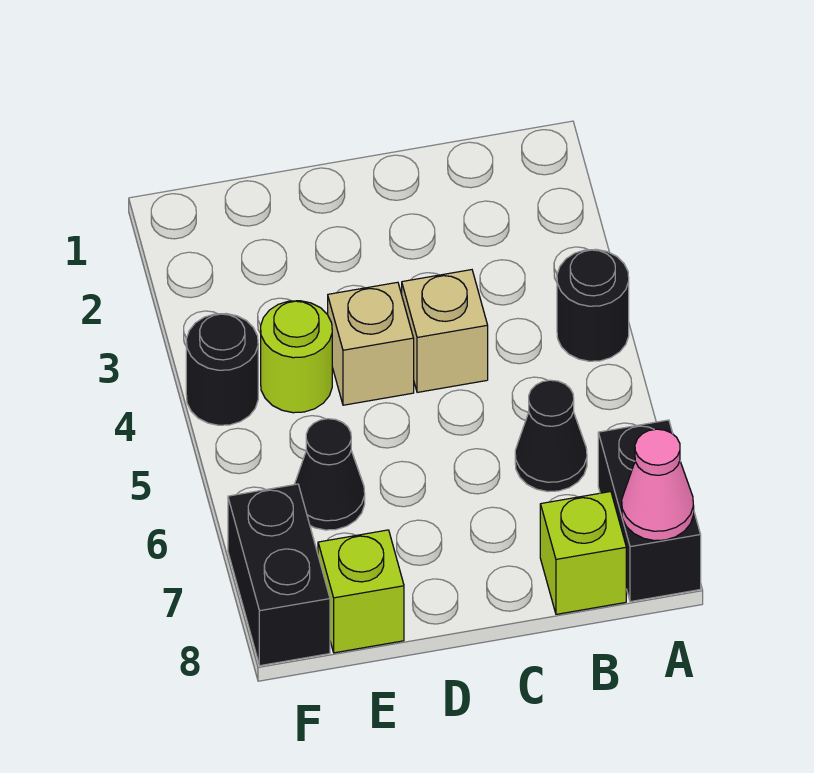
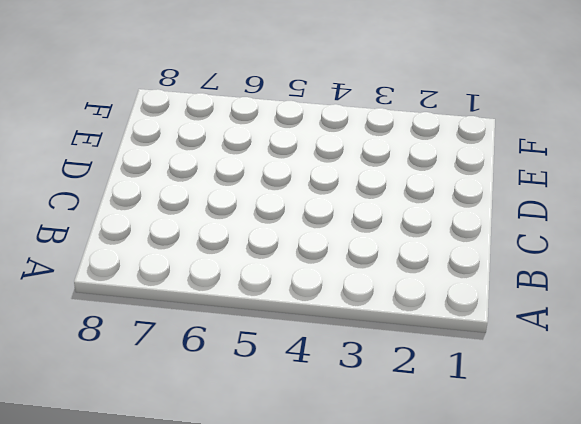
none -> black 1x1 round brick [557,249,629,361]
none -> black 1x2 brick [598,420,701,602]
none -> black 1x1 cone [515,380,587,492]

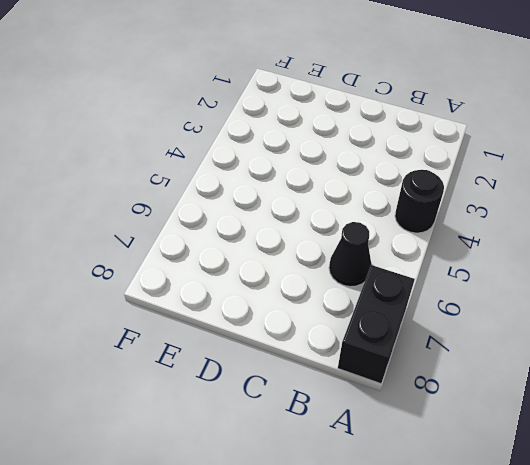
none -> lime 1x1 brick [540,492,626,614]
none -> tan 1x1 brick [402,270,488,392]
none -> tan 1x1 brick [328,282,414,405]

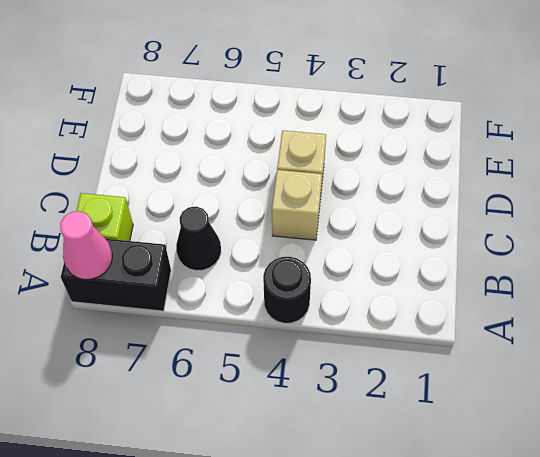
none -> lime 1x1 round brick [261,301,332,413]
none -> black 1x1 cone [294,419,365,530]
none -> lime 1x1 brick [318,530,404,653]

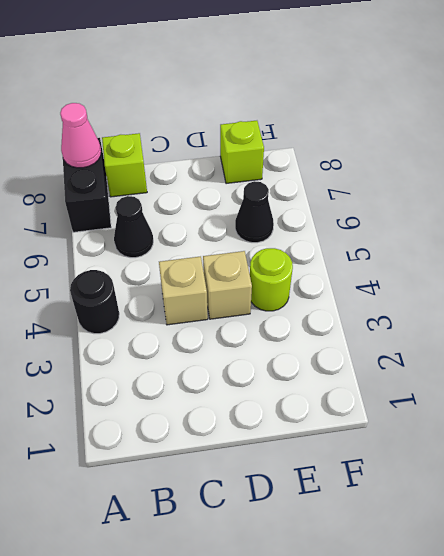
none -> black 1x1 round brick [186,314,258,425]
none -> black 1x2 brick [228,484,330,666]

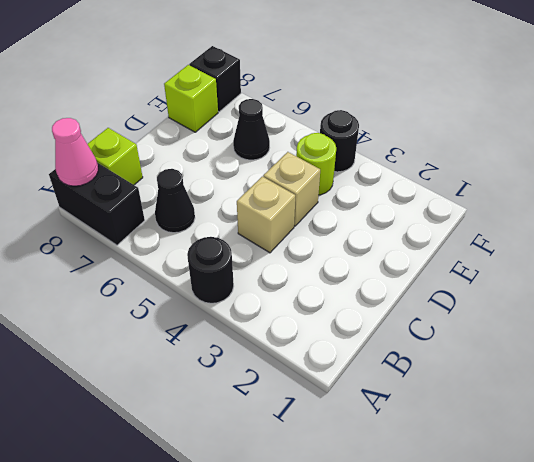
black 1x1 brick [189,46,241,112] -> black 1x2 brick [228,484,330,666]

